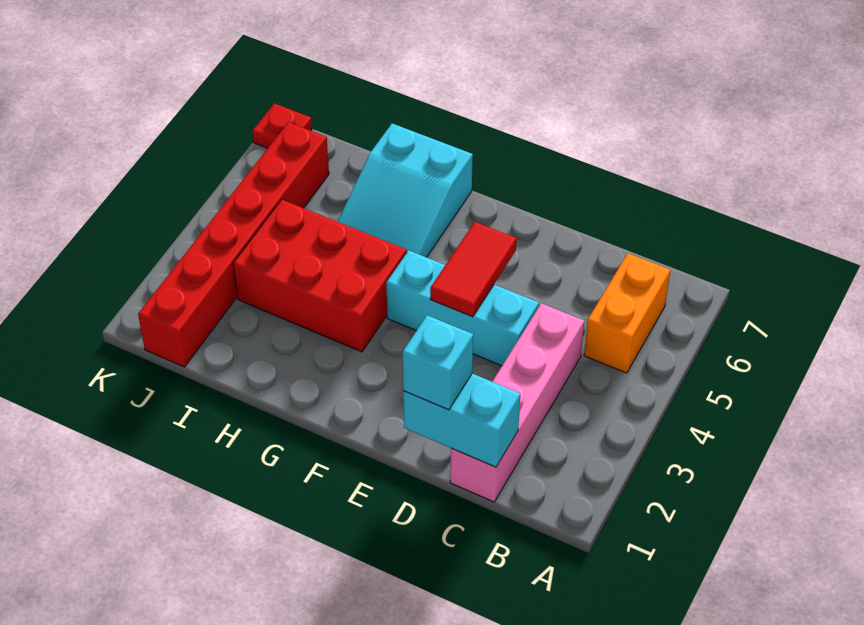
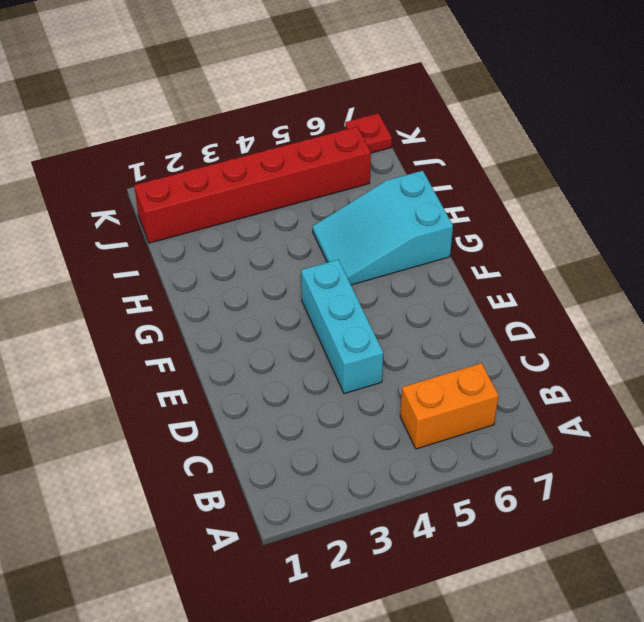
none -> pink 1x4 brick [450,303,584,502]
none -> red 2x3 brick [233,200,407,352]

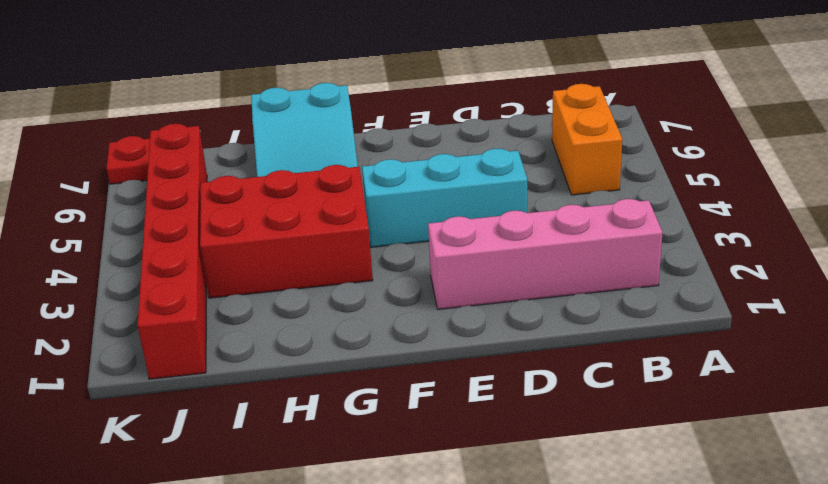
pink 1x4 brick [428,199,662,309] -> pink 1x4 brick turned to [450,303,584,502]
none -> cyan 1x2 brick [403,374,520,467]
none -> red 1x2 tile [430,222,517,317]

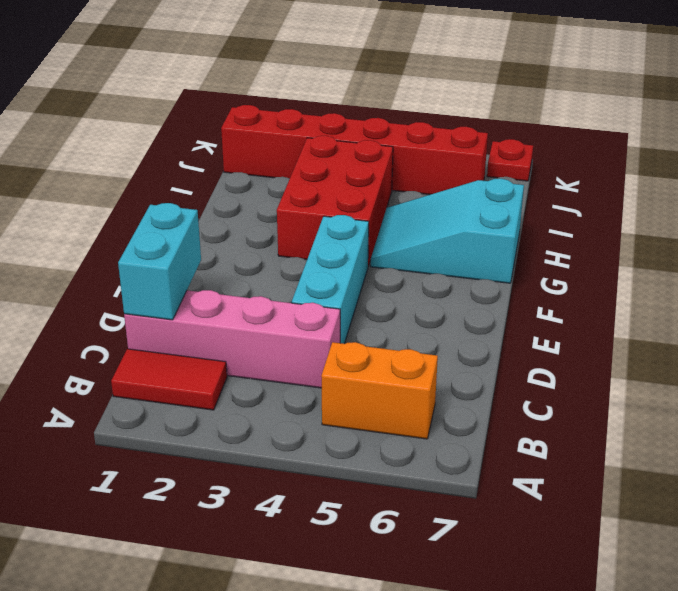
red 1x2 tile [111,349,227,410] -> red 1x2 tile moved to [430,222,517,317]
none -> cyan 1x1 brick [403,315,473,410]

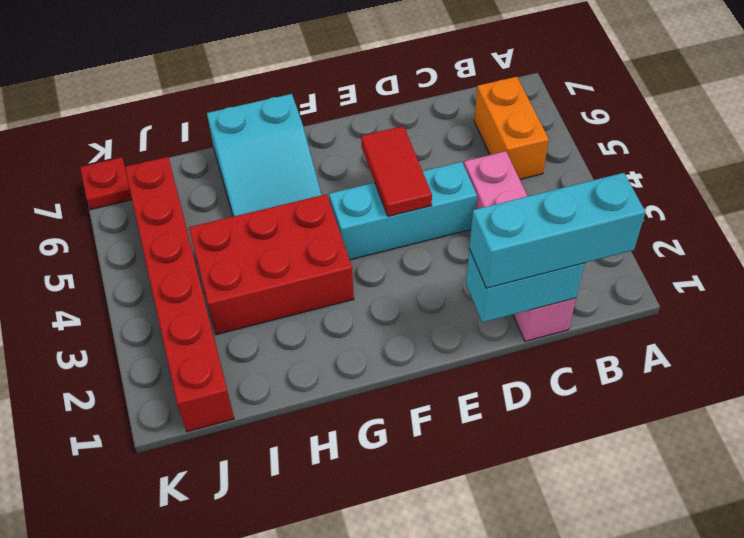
cyan 1x3 brick [469,173,645,288] -> cyan 1x1 brick [403,315,473,410]

